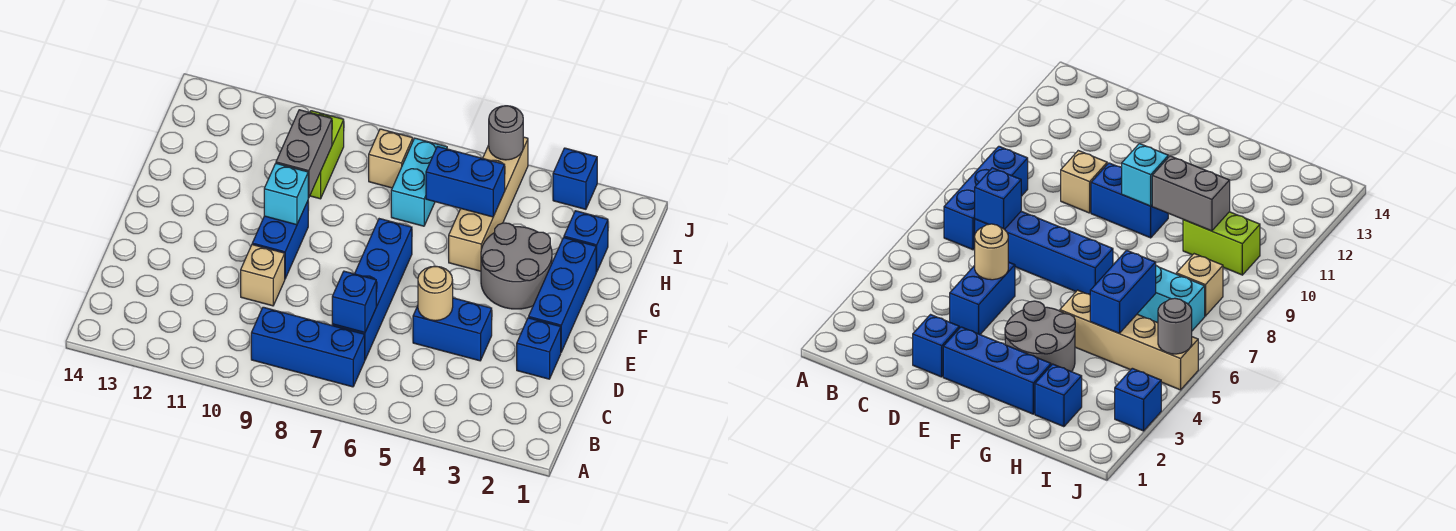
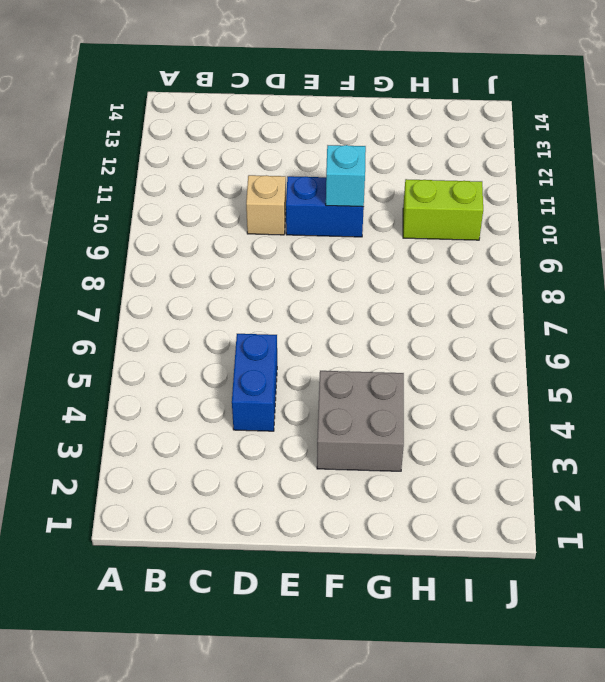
grey 2x2 brick [317,371,404,471] -> grey 2x2 round brick [481,223,552,309]
none -> blue 1x3 brick [251,307,365,387]
none -> blue 1x4 brick [332,219,412,360]
none -> blue 1x1 brick [517,318,561,379]

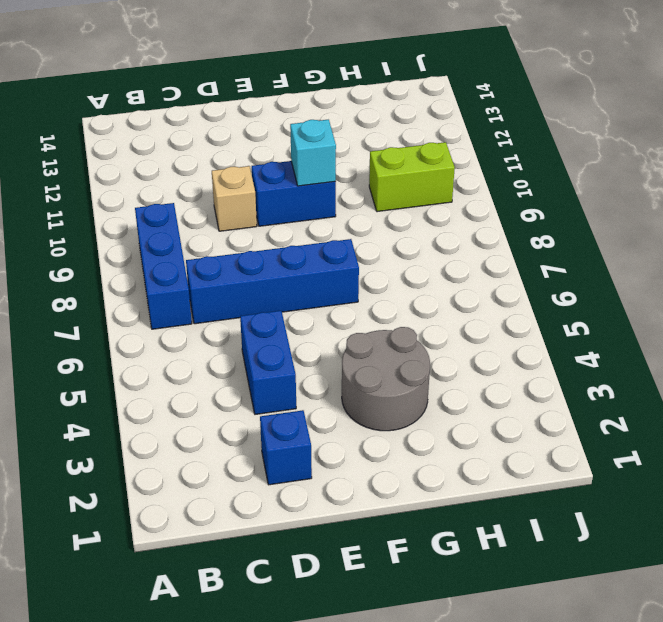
none -> blue 1x3 brick [529,238,596,352]
none -> tan 1x4 brick [449,137,528,271]
none -> blue 1x1 brick [564,211,608,272]

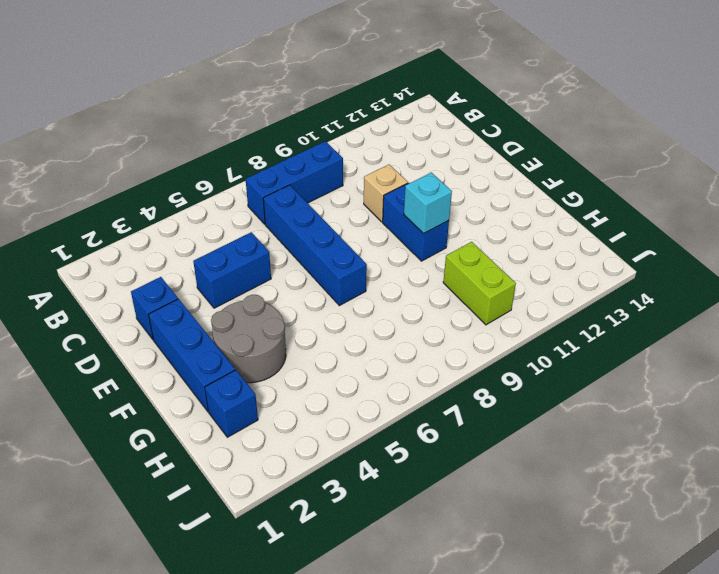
none -> tan 1x4 brick [449,137,528,271]
none -> cyan 1x2 brick [391,138,447,226]
none -> tan 1x1 brick [369,129,413,188]

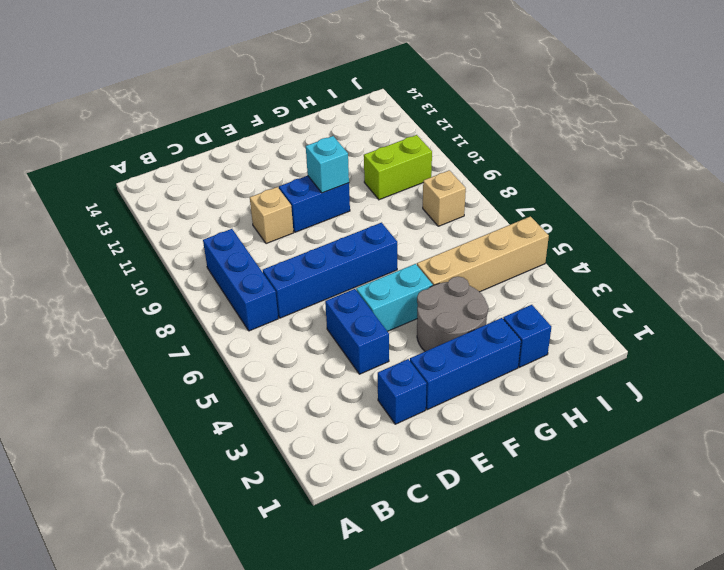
cyan 1x2 brick [356,264,433,331] -> cyan 1x2 brick moved to [391,138,447,226]
none -> blue 1x1 brick [553,148,597,209]
none -> blue 1x1 brick [332,271,376,333]
none -> tan 1x1 round brick [418,266,453,321]

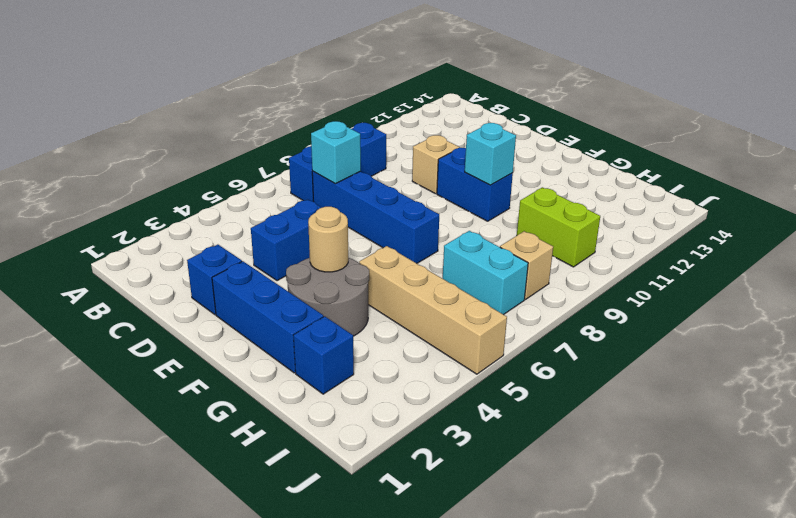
cyan 1x1 brick [311,121,361,184] -> blue 1x1 brick [332,271,376,333]
tan 1x1 round brick [308,207,348,272] -> tan 1x1 round brick moved to [418,266,453,321]
none -> blue 1x1 brick [553,148,597,209]
none -> grey 1x2 brick [276,110,332,198]
none -> blue 1x2 brick [426,146,505,217]

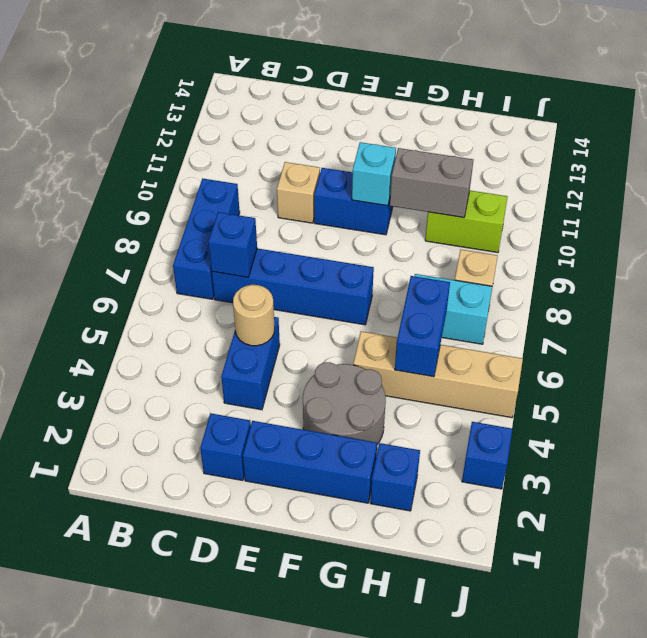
none -> grey 1x1 round brick [489,106,523,160]

